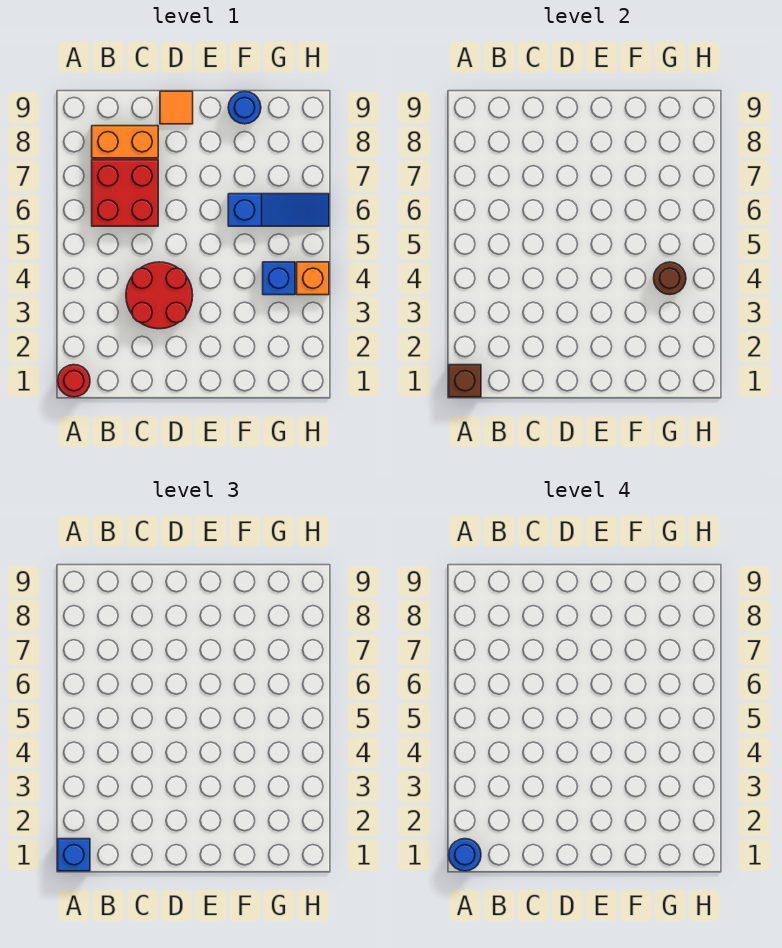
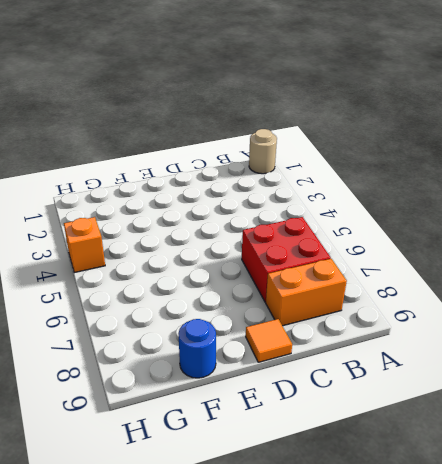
tan 1x1 round brick [249,129,277,174] -> red 1x1 round brick [58,365,90,397]
none -> red 2x2 round brick [126,262,193,329]
none -> blue 1x3 slope [228,194,329,226]
none -> blue 1x1 brick [263,262,295,295]

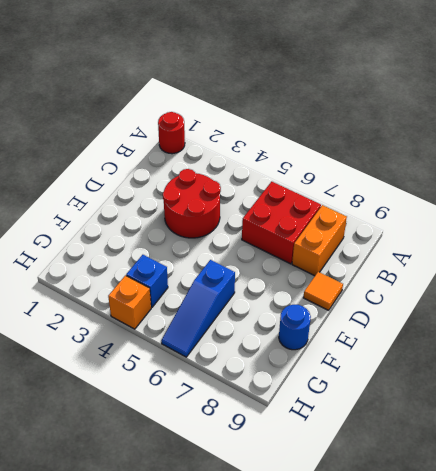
none -> brown 1x1 brick [449,365,481,397]
none -> brown 1x1 round brick [654,262,686,295]
none -> blue 1x1 brick [58,839,90,871]

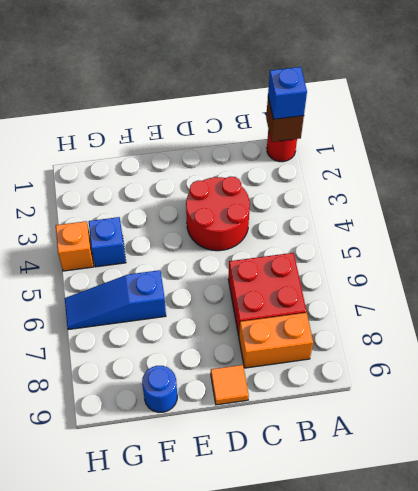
none -> brown 1x1 round brick [654,262,686,295]
none -> blue 1x1 round brick [449,839,481,871]

